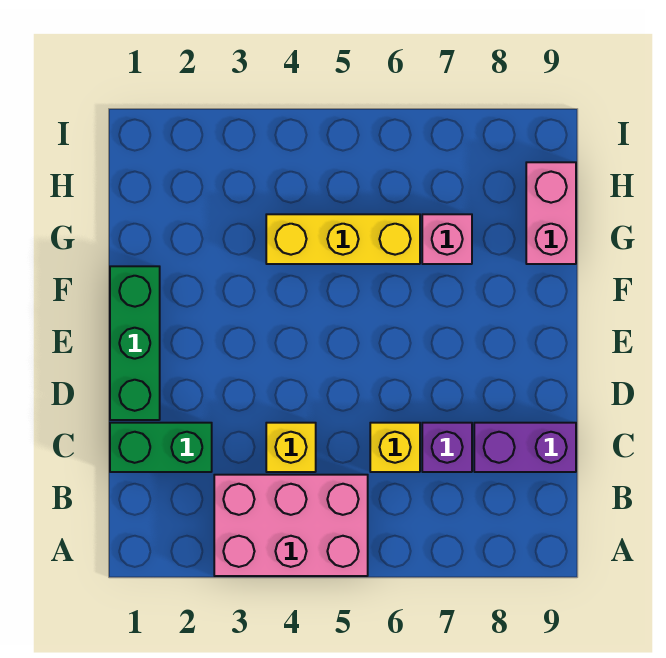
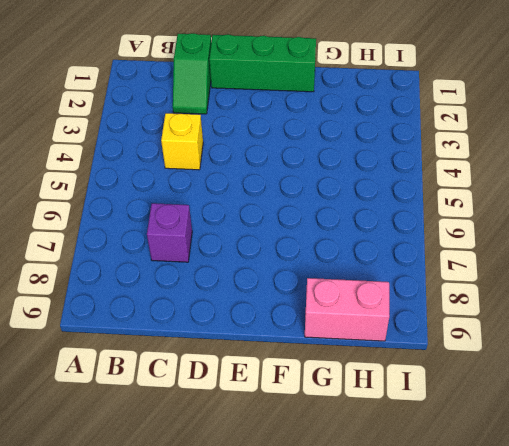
green 1x2 slope [173,33,211,114] -> green 1x2 brick [110,423,212,472]
none -> pink 2x3 brick [214,475,368,576]
none -> yellow 1x1 brick [370,423,420,472]

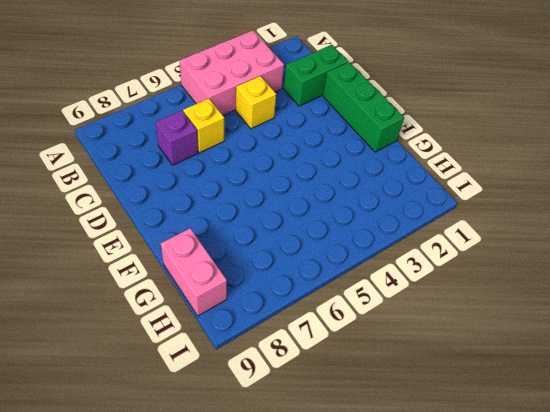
none -> purple 1x2 brick [474,423,576,472]
none -> yellow 1x3 brick [266,214,420,264]

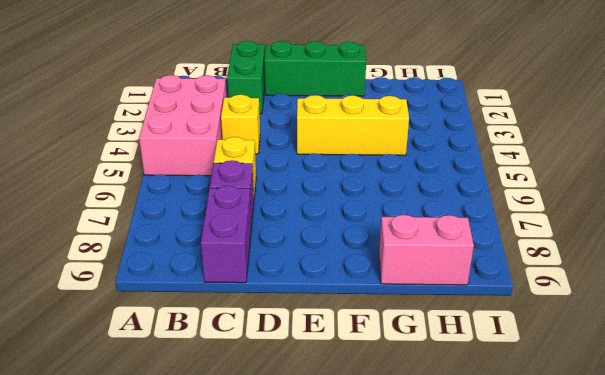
yellow 1x3 brick [297,95,409,155] -> yellow 1x3 brick turned to [266,214,420,264]
none -> pink 1x1 brick [422,214,472,264]

